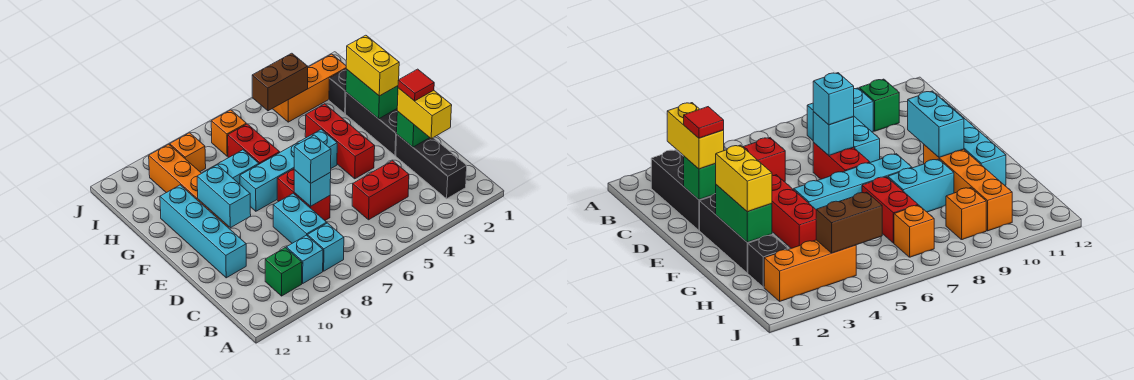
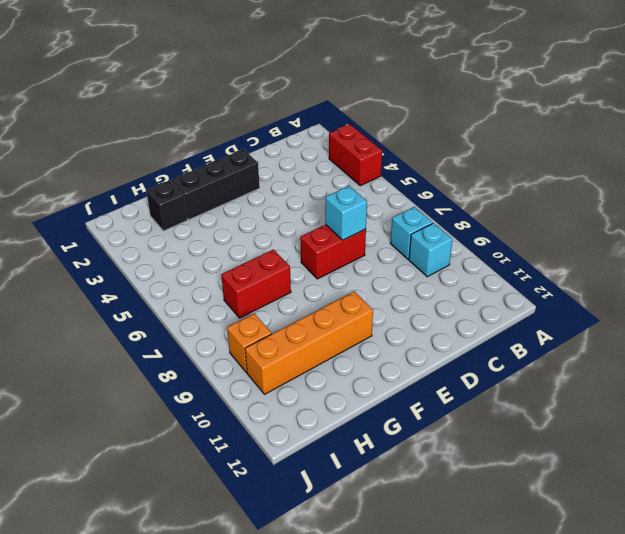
red 1x2 brick [329,124,382,186] -> red 1x2 brick moved to [352,161,409,220]
none -> black 1x3 brick [396,135,467,199]
none -> green 1x1 brick [265,248,302,296]
none -> cyan 1x2 brick [273,193,327,243]

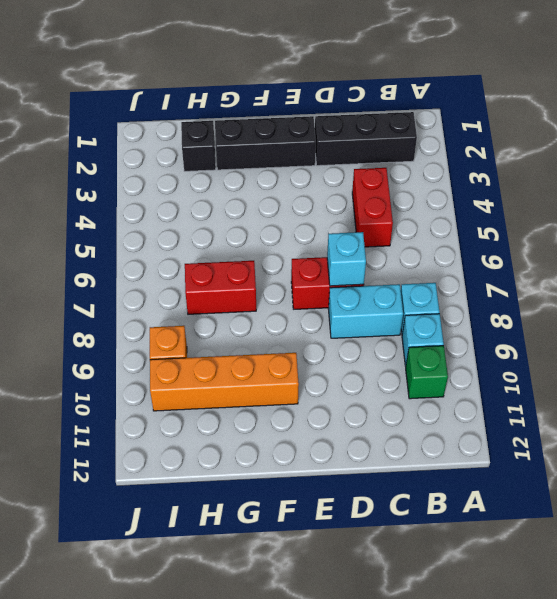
none -> cyan 1x4 brick [160,185,246,278]
none -> red 1x3 brick [305,104,375,179]
none -> cyan 1x4 brick [240,129,337,211]

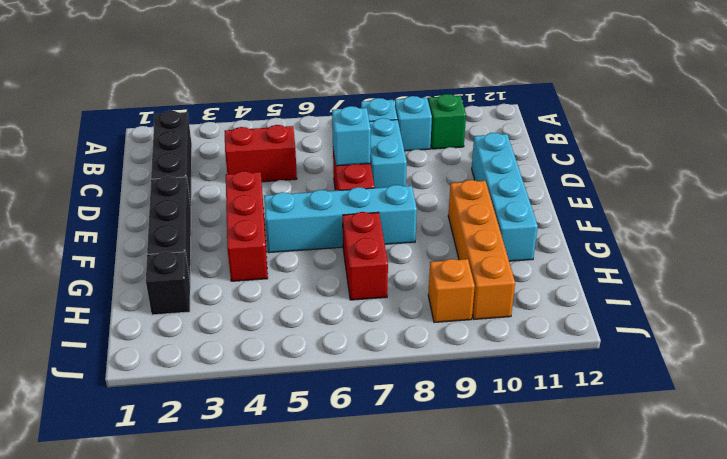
none -> cyan 1x2 brick [204,150,259,184]
none -> orange 1x3 brick [273,54,346,122]
none -> orange 1x1 brick [211,110,246,156]

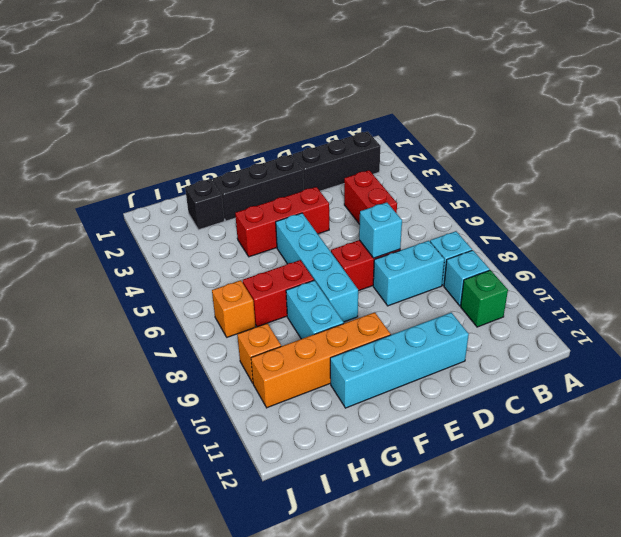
none -> orange 1x3 brick [273,54,346,122]
none -> green 1x1 brick [397,111,430,147]
none -> cyan 1x2 brick [197,165,251,228]

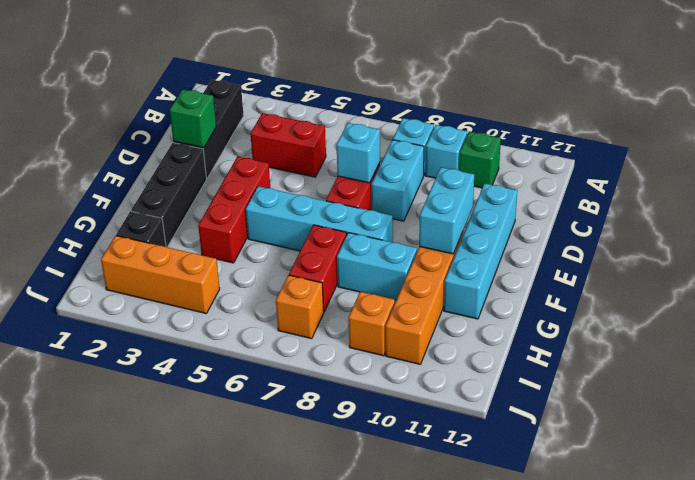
none -> green 1x2 brick [346,69,398,119]
none -> brown 1x2 brick [252,53,308,111]
none -> yellow 1x2 brick [397,88,452,138]

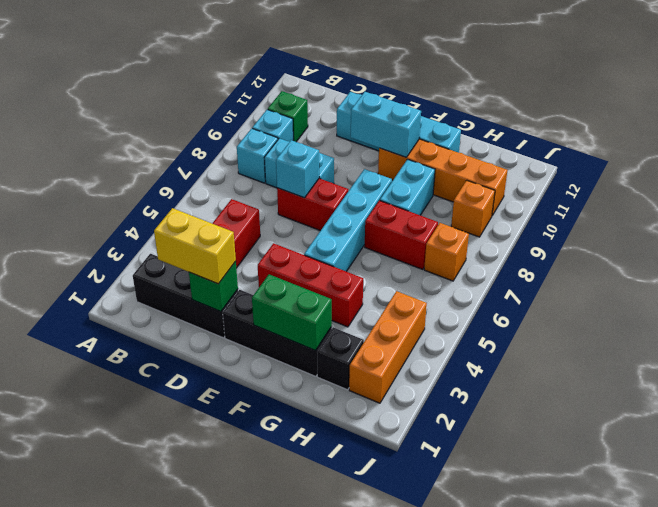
none -> brown 1x2 brick [252,53,308,111]
none -> cyan 1x1 brick [294,135,331,183]
none -> yellow 1x2 brick [346,35,399,96]

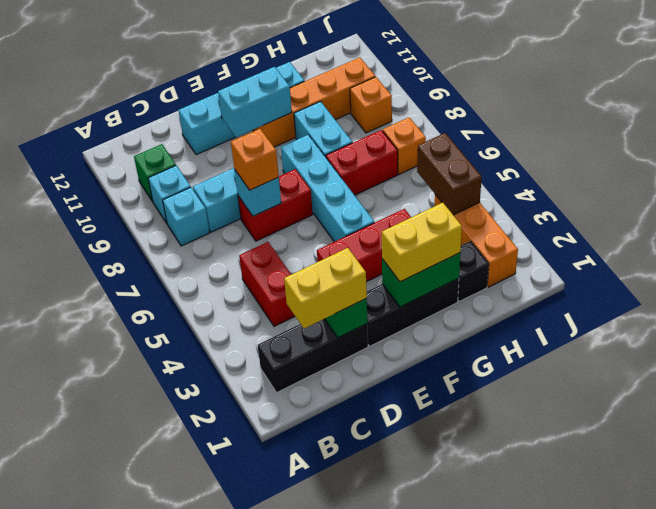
orange 1x1 brick [231,129,279,190] -> cyan 1x1 brick [294,135,331,183]
none -> red 1x1 tile [398,69,434,101]

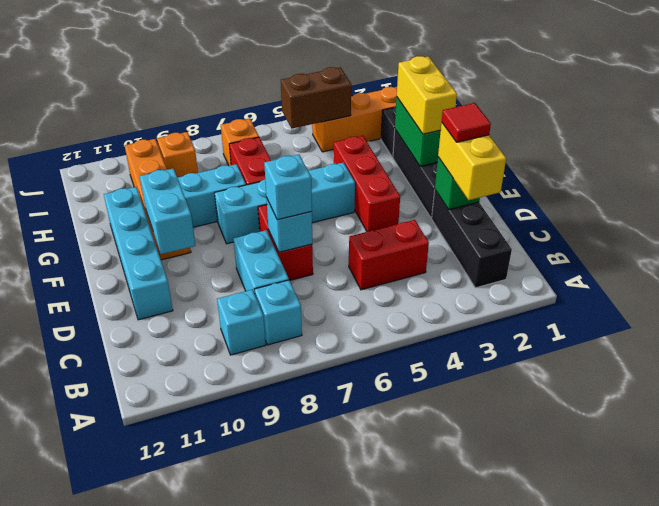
none -> green 1x1 brick [265,248,302,296]

